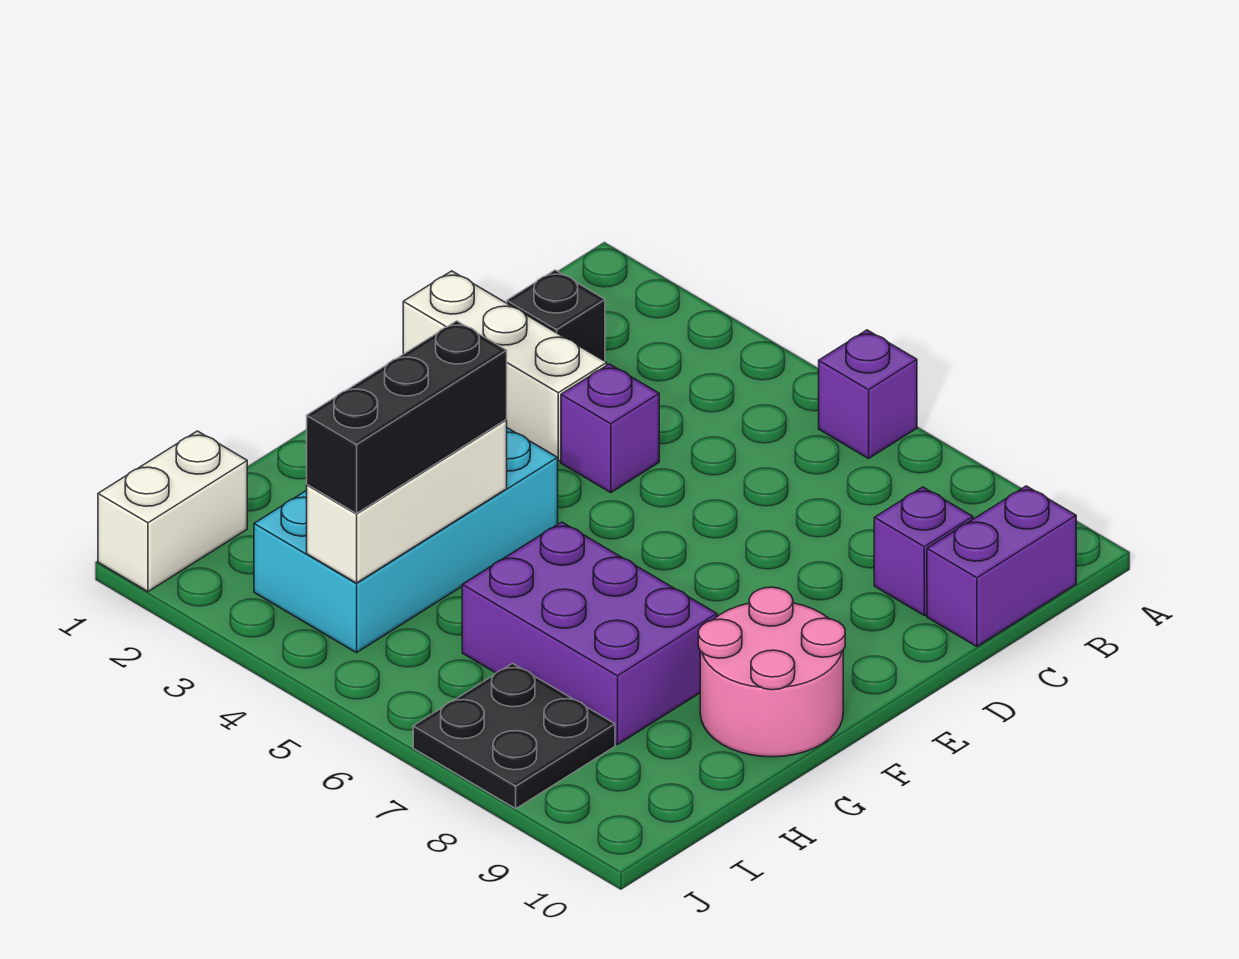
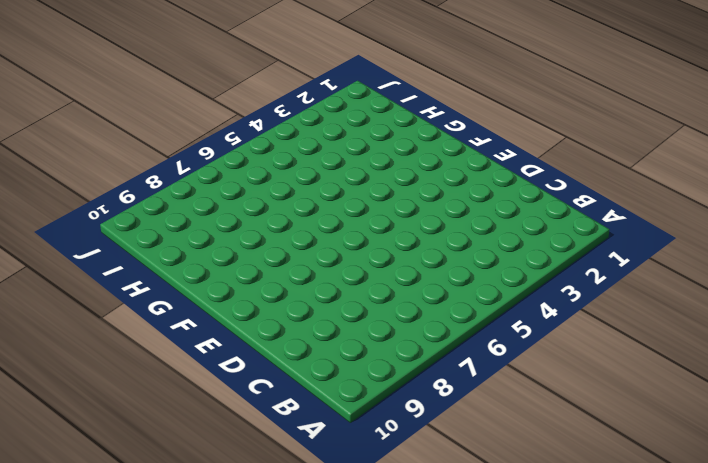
none -> purple 1x1 brick [819,330,917,458]
none -> purple 1x2 brick [927,486,1076,646]
none -> black 1x1 brick [507,270,605,361]

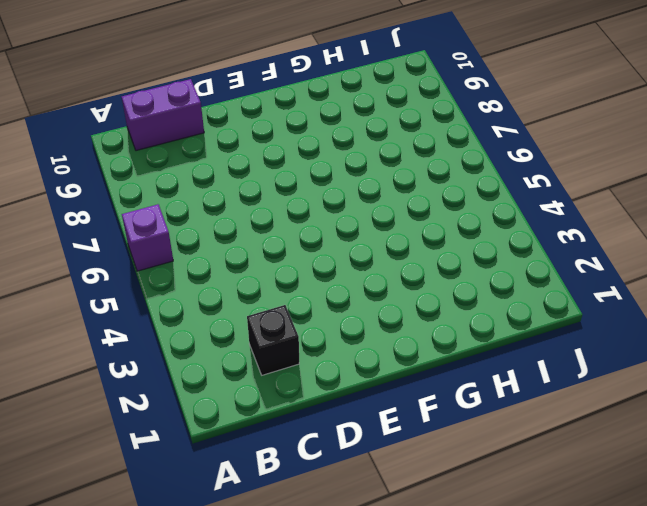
none -> purple 1x1 brick [874,487,973,616]
none -> white 1x3 brick [403,271,607,461]
none -> purple 1x1 brick [561,364,659,493]

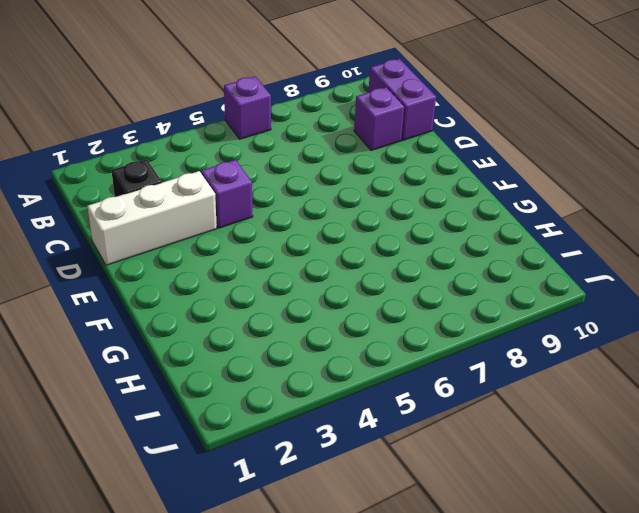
none -> cyan 2x4 brick [254,428,558,653]
none -> pink 2x2 round brick [698,587,845,757]
none -> purple 2x3 brick [462,522,717,745]

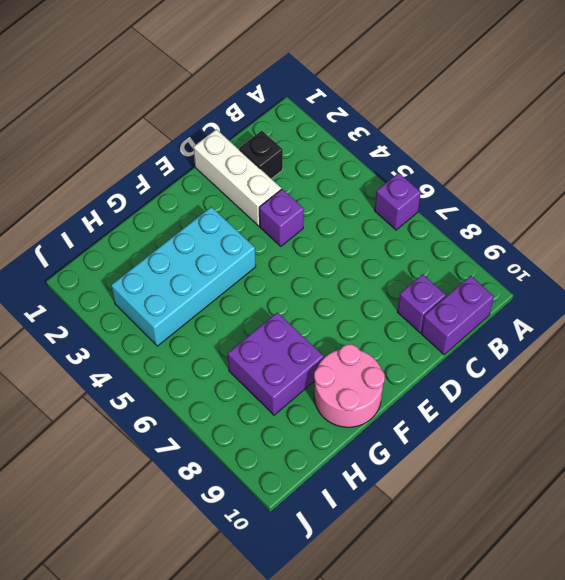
purple 2x2 brick [228,312,324,415] -> purple 2x3 brick [462,522,717,745]
none -> white 1x2 brick [98,431,247,592]
none -> black 2x2 plate [413,664,615,809]
none -> white 1x3 brick [307,420,507,583]

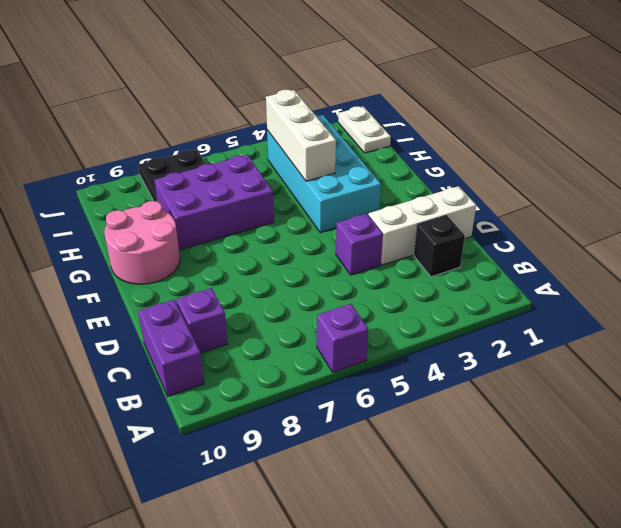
white 1x2 plate [338,106,391,153] -> white 1x2 brick [98,431,247,592]
none -> black 1x3 brick [307,321,507,513]

